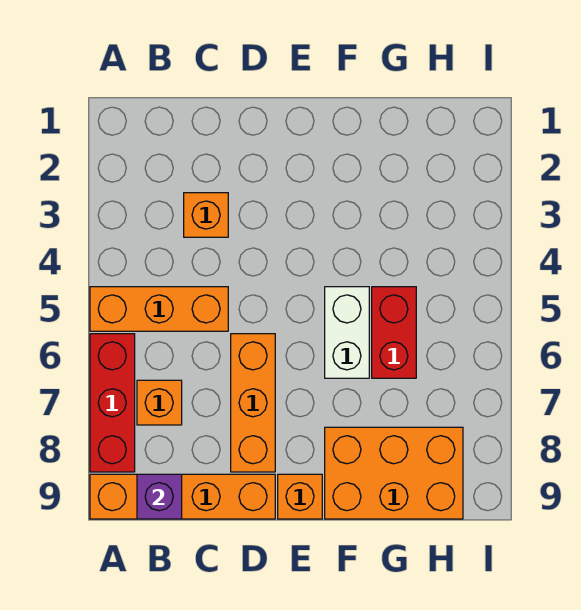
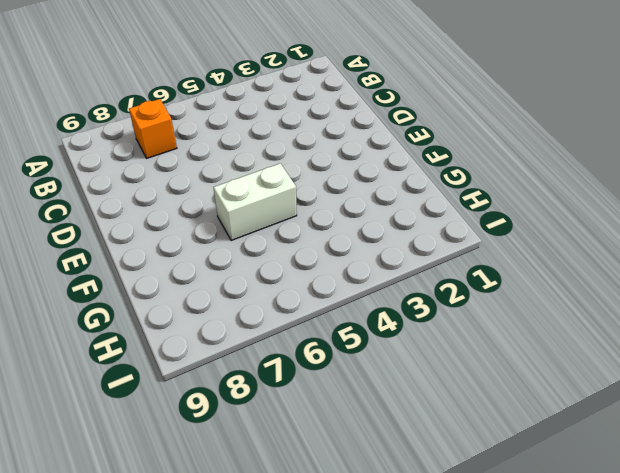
none -> orange 1x3 brick [90,287,228,331]
none -> red 1x3 brick [90,334,135,472]

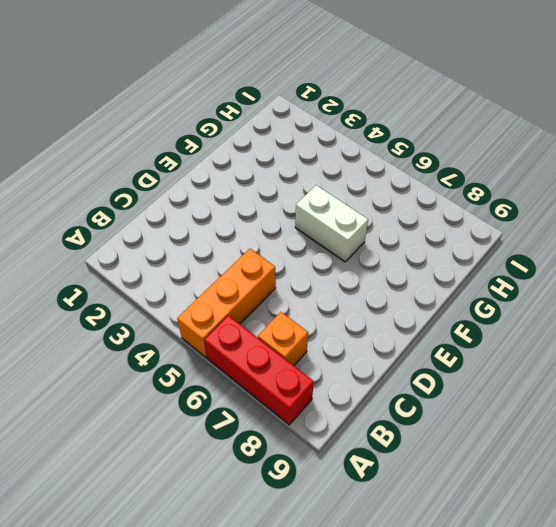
none -> orange 1x4 brick [90,474,275,519]
none -> orange 1x1 brick [184,193,228,237]

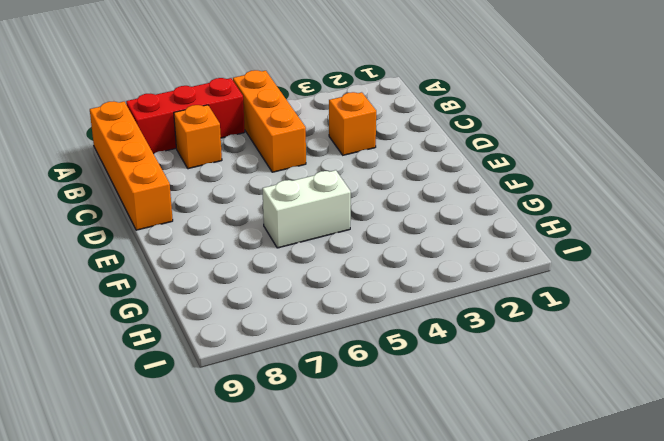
none -> orange 1x3 brick [231,334,275,472]
none -> orange 1x1 brick [278,474,322,519]

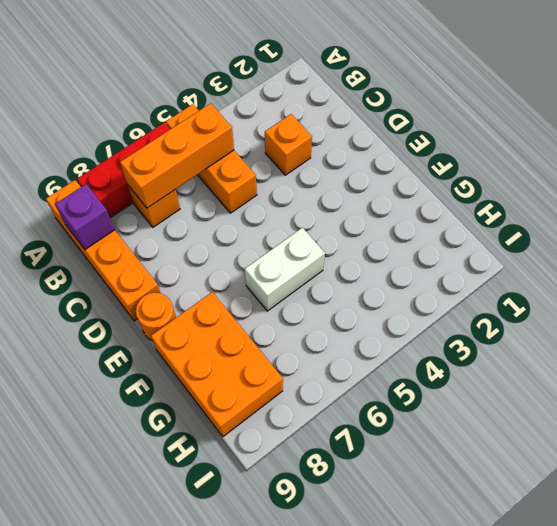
orange 1x3 brick [120,103,234,208] -> orange 1x3 brick moved to [231,334,275,472]
orange 1x1 round brick [136,293,176,340] -> orange 1x1 brick [278,474,322,519]
none -> red 1x2 brick [372,287,416,378]

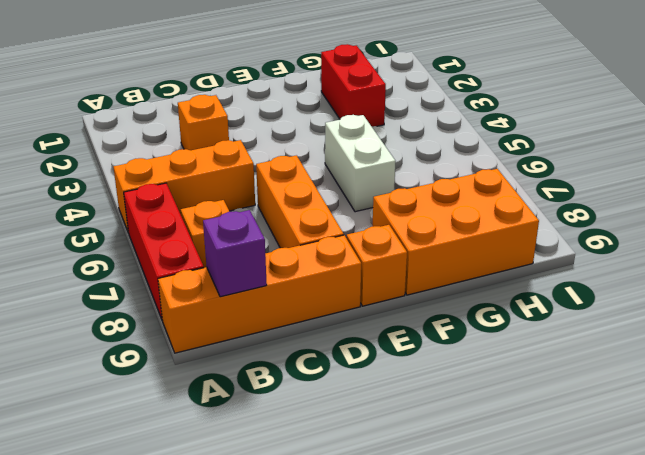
red 1x2 brick [321,44,386,127] -> red 1x2 brick moved to [372,287,416,378]

